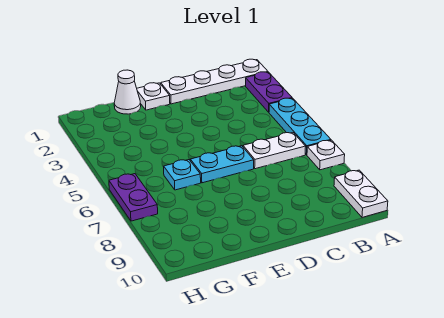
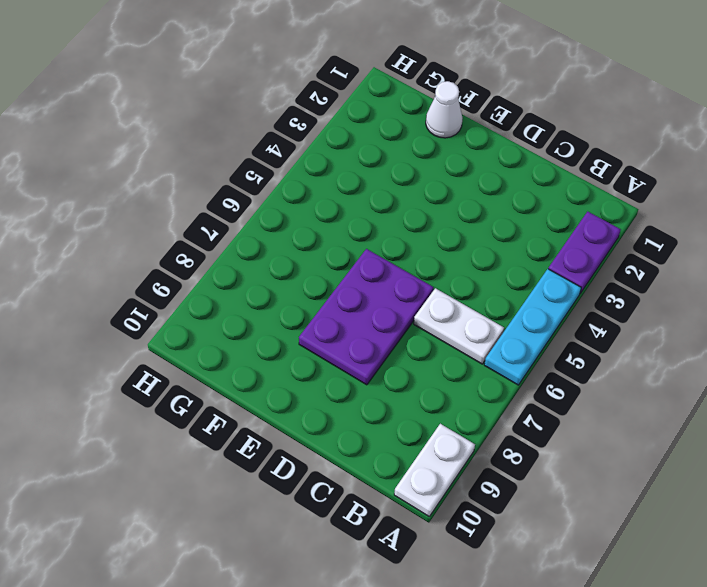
purple 2x3 plate [299,249,434,385] -> cyan 1x2 plate [190,146,254,183]
none -> white 1x4 plate [161,59,268,104]
none -> white 1x1 plate [307,140,345,170]

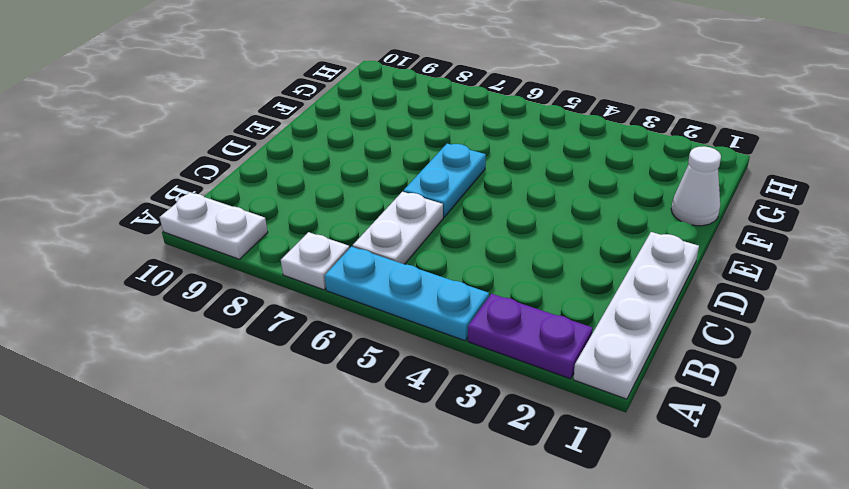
none -> white 1x1 plate [137,83,170,110]
none -> cyan 1x1 plate [164,160,201,190]

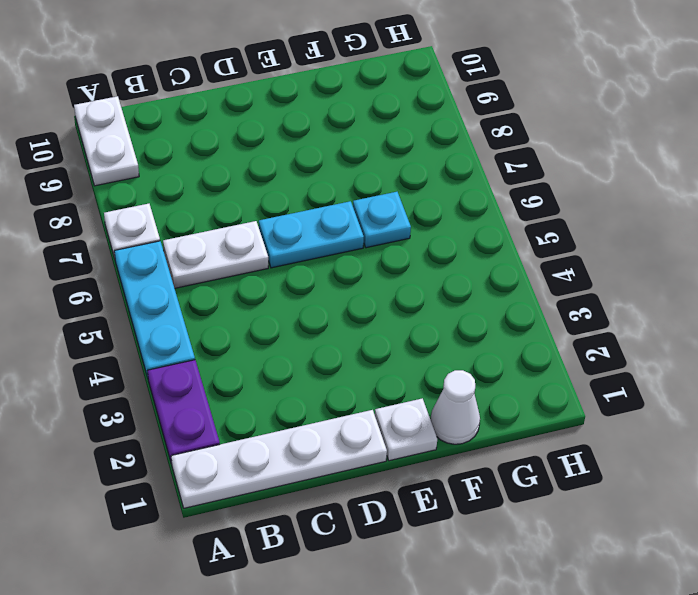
none -> purple 1x2 plate [109,174,158,221]

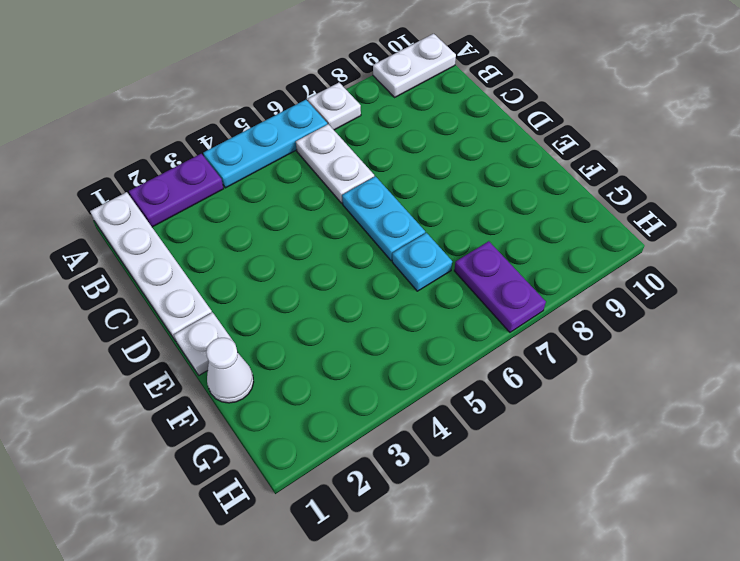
purple 1x2 plate [454,241,546,332] -> purple 1x2 plate turned to [109,174,158,221]

